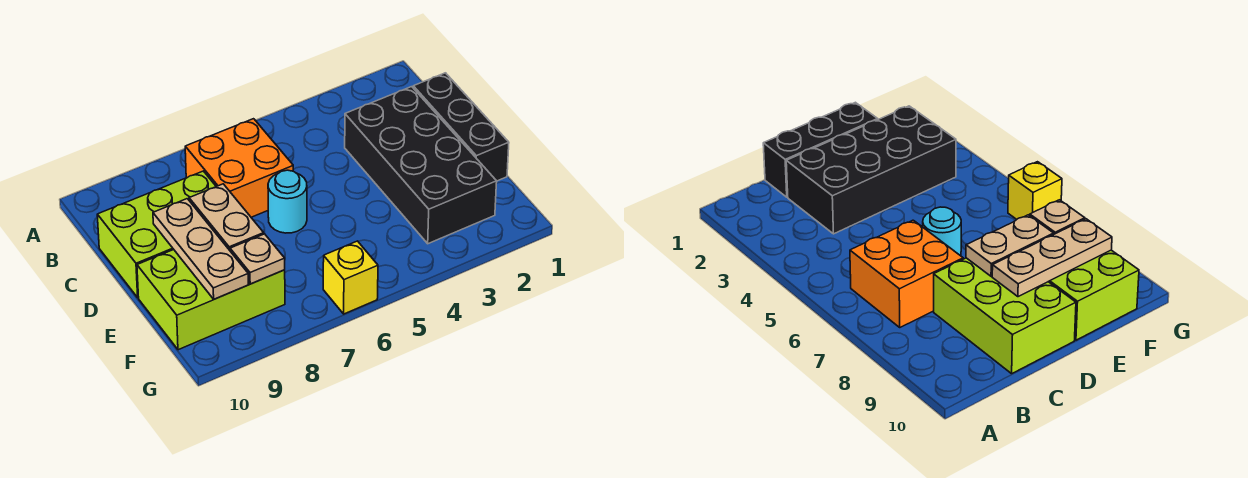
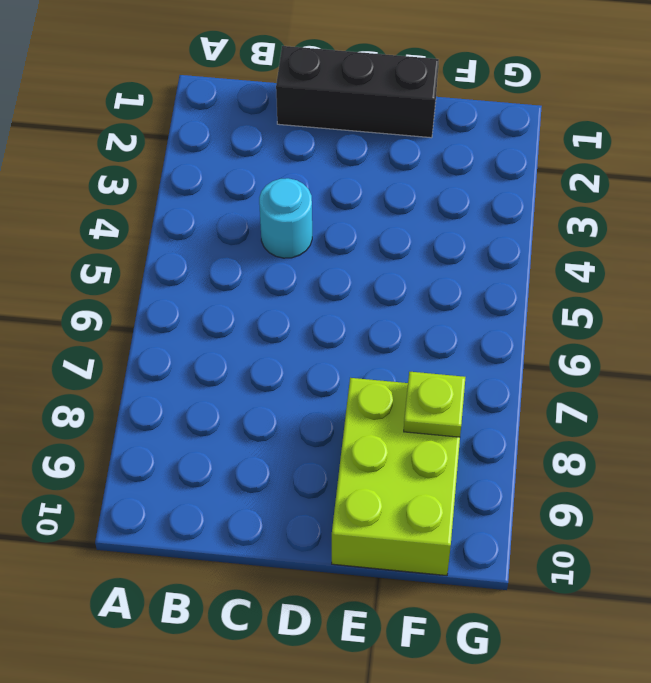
cyan 1x1 round brick [259,178,312,258] -> cyan 1x1 round brick moved to [268,170,307,233]
lime 1x1 plate [404,372,465,437] -> tan 1x1 plate [230,234,285,284]
none -> orange 2x2 brick [185,119,293,217]
none -> black 2x4 brick [345,87,497,244]

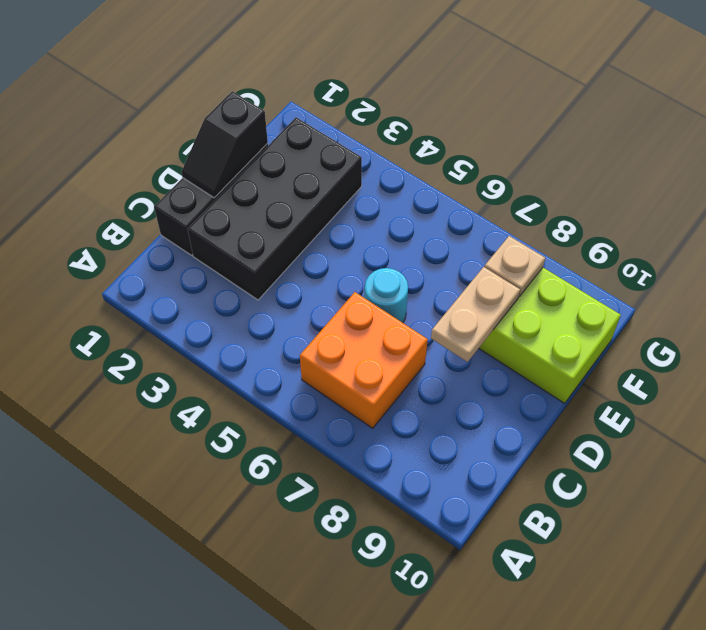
black 1x2 slope [182,91,268,198] -> none
none -> lime 2x3 brick [97,171,216,298]
none -> yellow 1x1 brick [323,241,378,314]

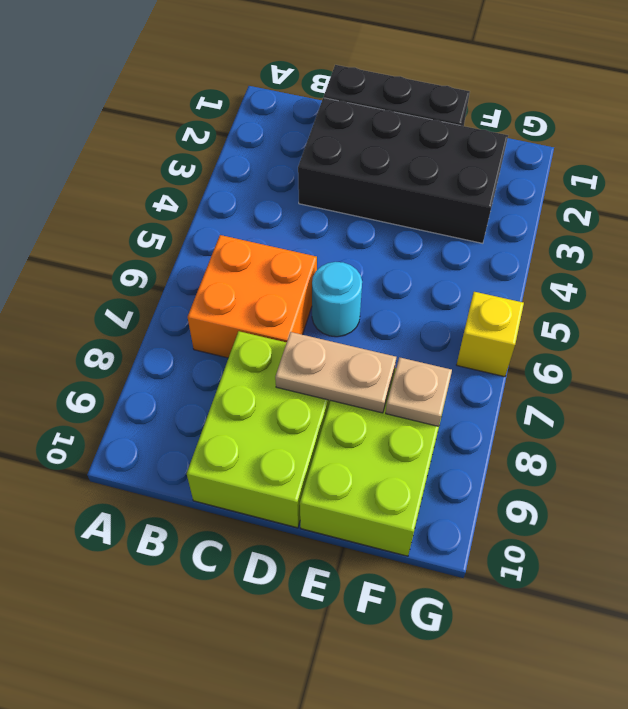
none -> tan 1x3 plate [153,199,248,299]

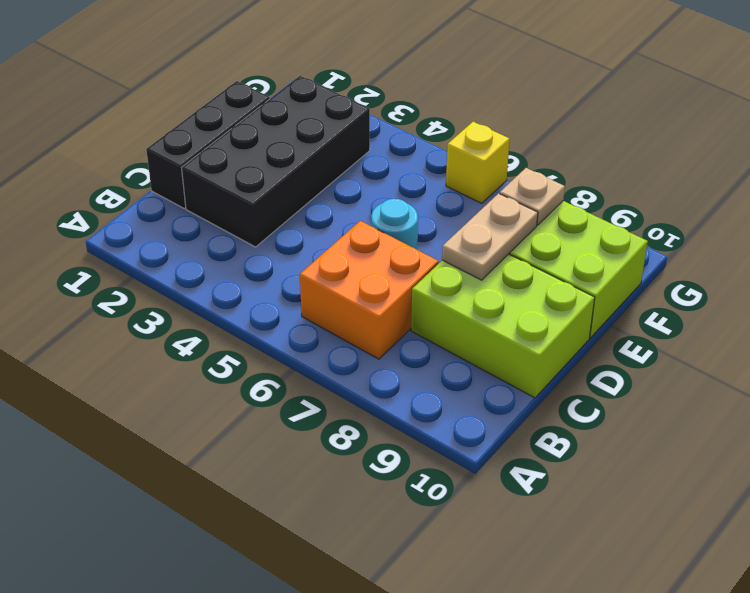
none -> tan 1x3 plate [153,199,248,299]

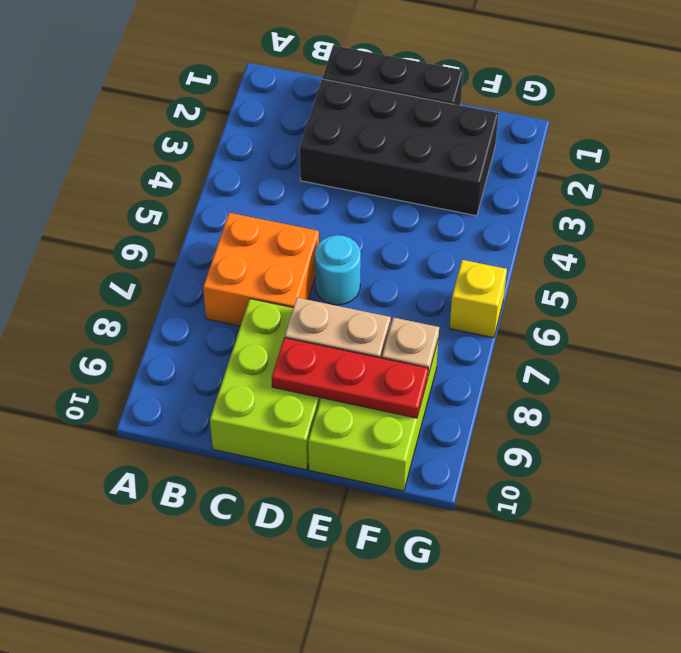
red 1x3 plate [272,338,428,418] -> tan 1x3 plate [153,199,248,299]

